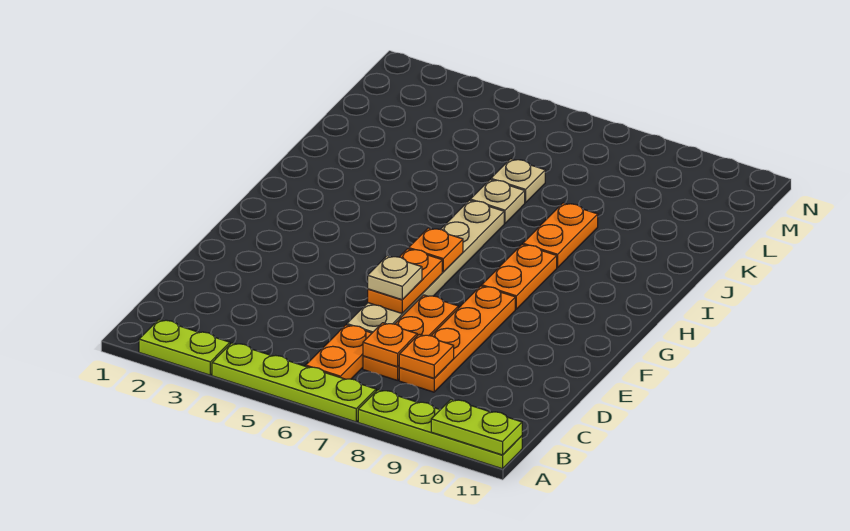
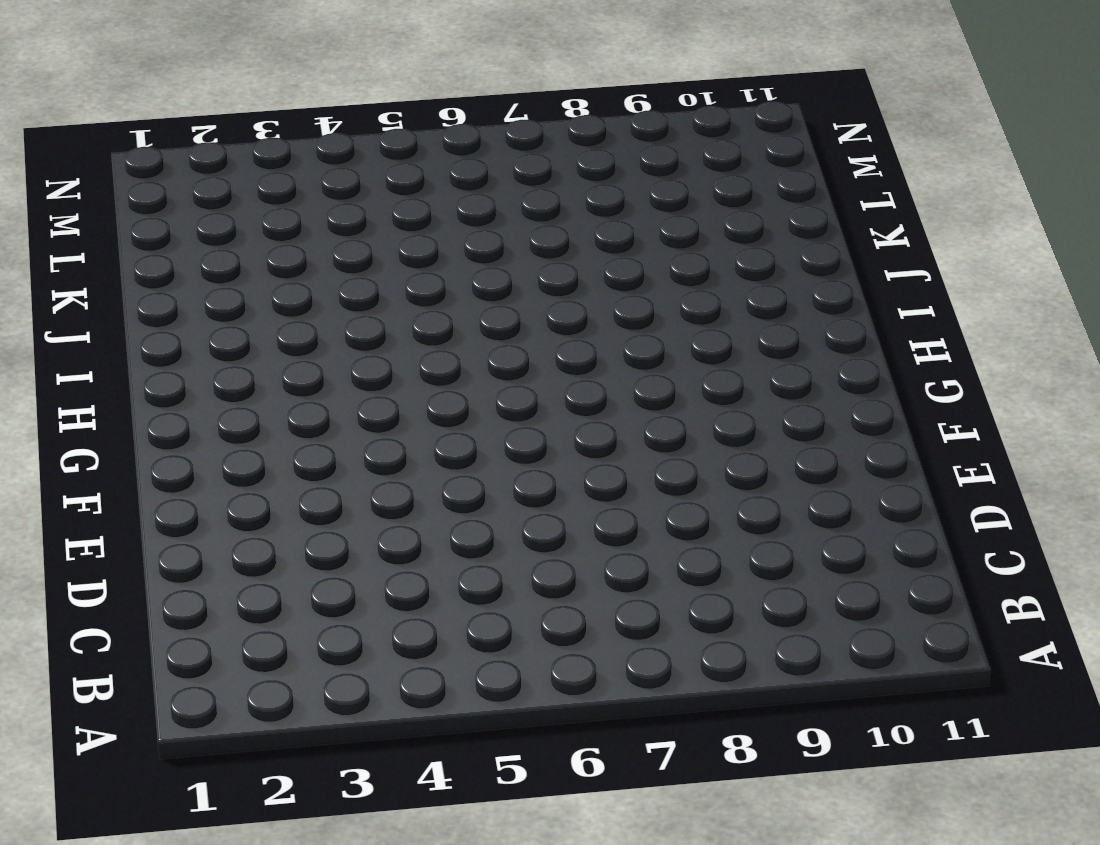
none -> lime 1x2 plate [139,320,230,375]
none -> lime 1x4 plate [212,343,376,422]
none -> lime 1x4 plate [358,390,522,469]

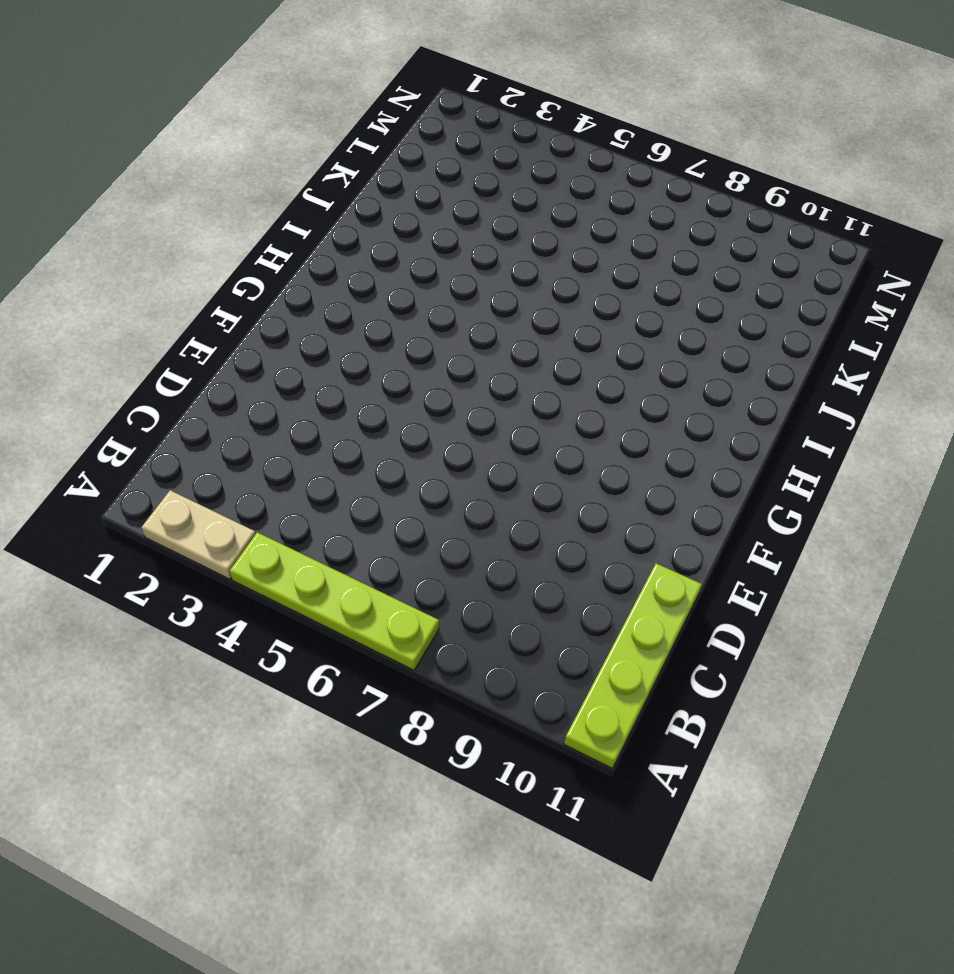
tan 1x2 plate [142,490,256,579] -> lime 1x2 plate [139,320,230,375]
lime 1x4 plate [564,563,702,768] -> lime 1x4 plate turned to [358,390,522,469]
none -> orange 1x2 plate [306,325,372,379]
none -> orange 1x3 plate [363,295,458,380]
none -> orange 1x4 plate [399,286,515,392]

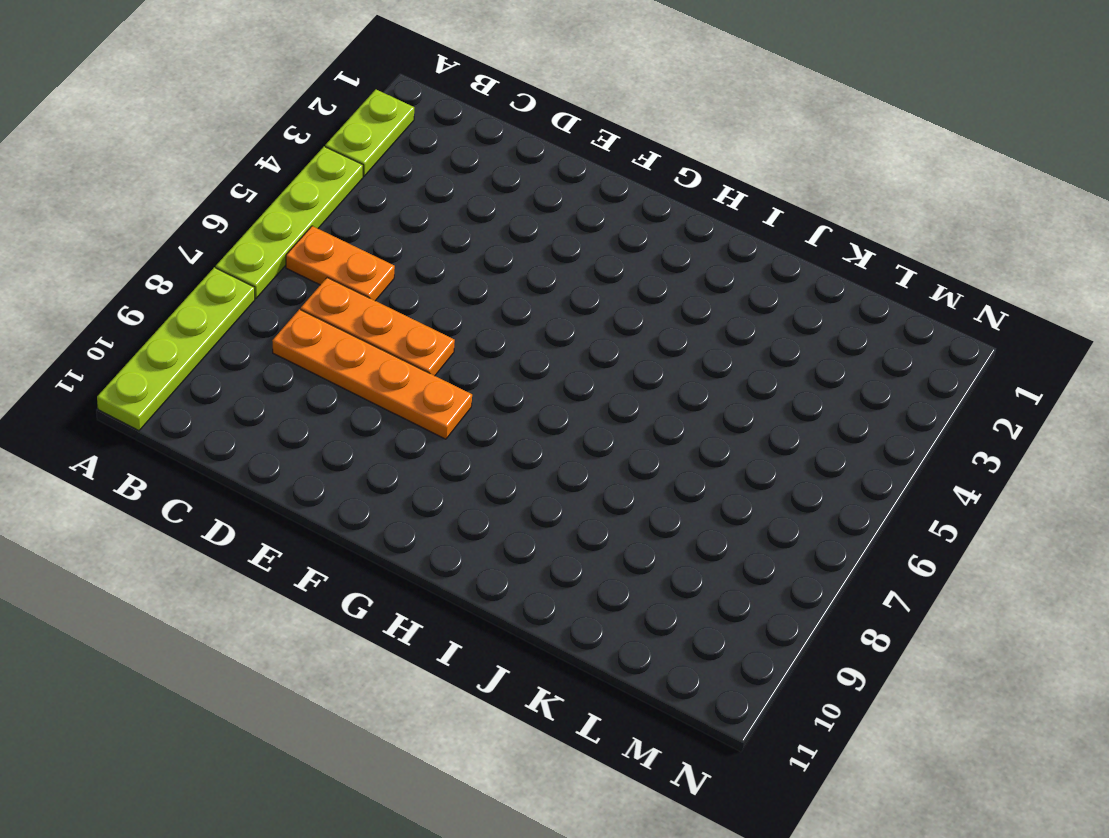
none -> tan 1x6 plate [347,200,504,333]
none -> orange 1x2 plate [482,244,557,309]
none -> orange 1x2 plate [523,203,598,268]

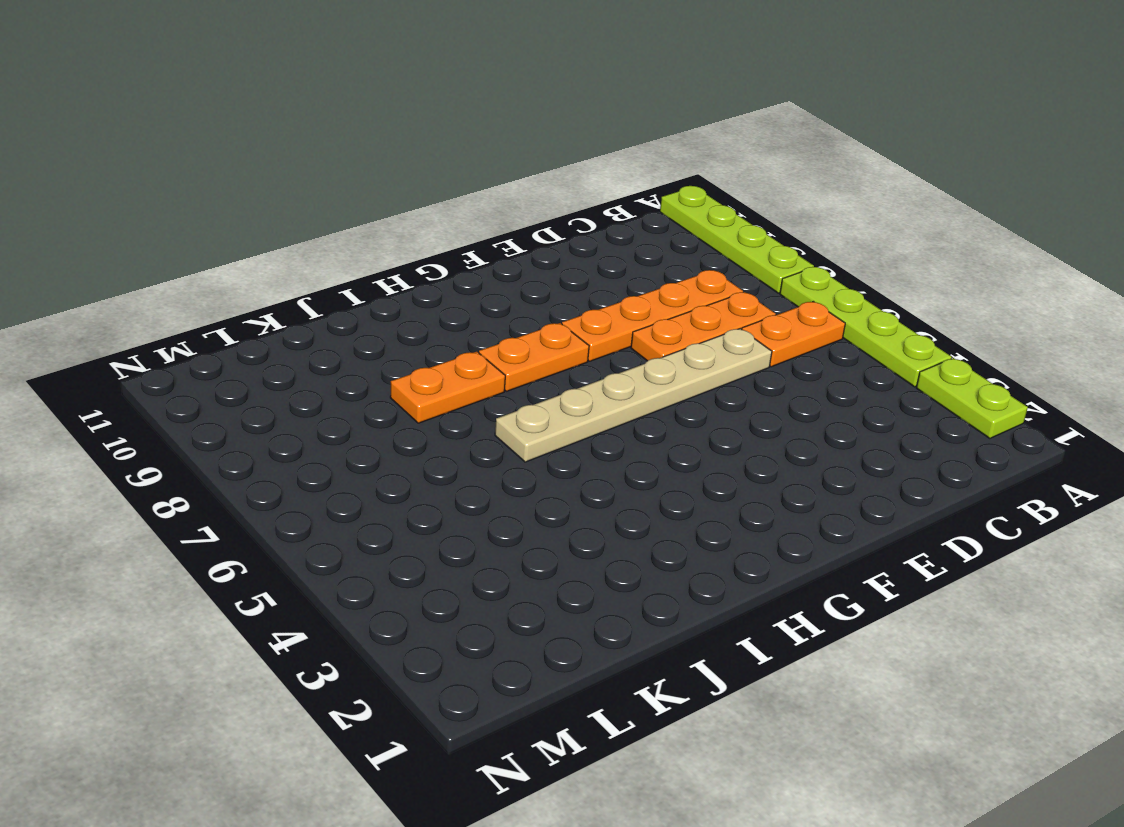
none -> tan 1x1 plate [470,180,525,223]
none -> tan 1x1 plate [491,159,545,203]
none -> lime 1x2 plate [431,399,522,455]

